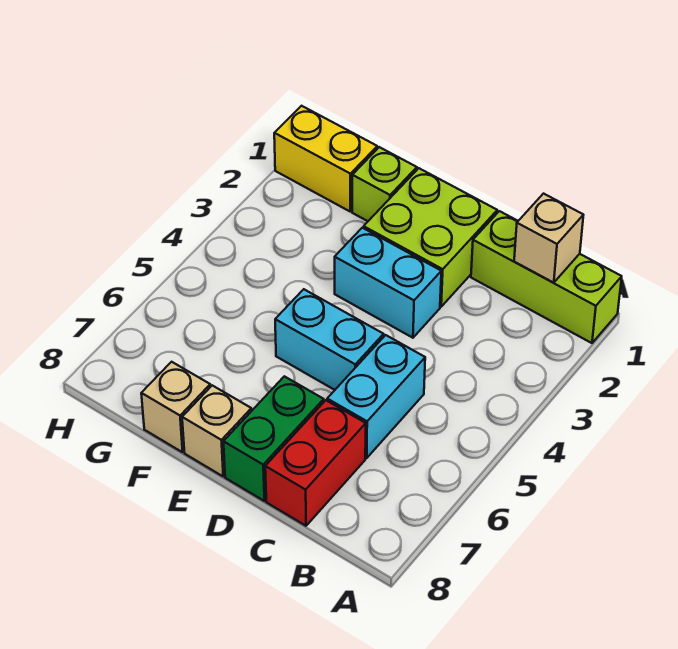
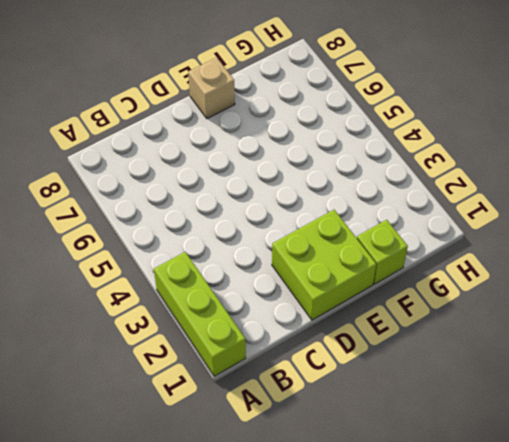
lime 1x3 brick [154,252,246,376] -> lime 1x3 brick turned to [471,211,622,343]
none -> cyan 1x2 brick [327,335,425,458]
none -> red 1x2 brick [265,400,366,526]
none -> cyan 1x2 brick [335,228,441,338]

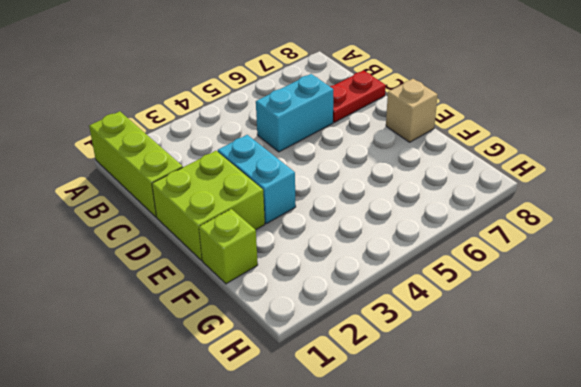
red 1x2 plate [330,70,386,122] -> red 1x2 brick [265,400,366,526]
none -> cyan 1x2 brick [275,289,384,390]
none -> green 1x2 brick [224,376,324,501]
none -> tan 1x1 brick [141,362,210,452]

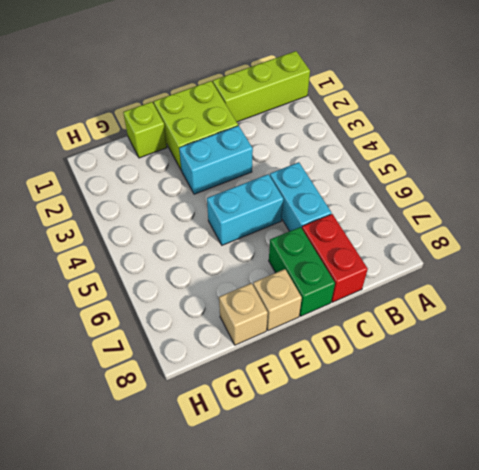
none -> yellow 1x2 brick [274,106,377,211]
none -> tan 1x1 brick [514,194,583,283]

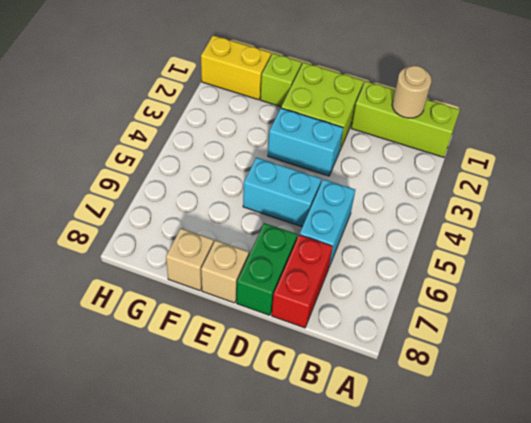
tan 1x1 round brick [392,66,432,118] -> tan 1x1 brick [514,194,583,283]

